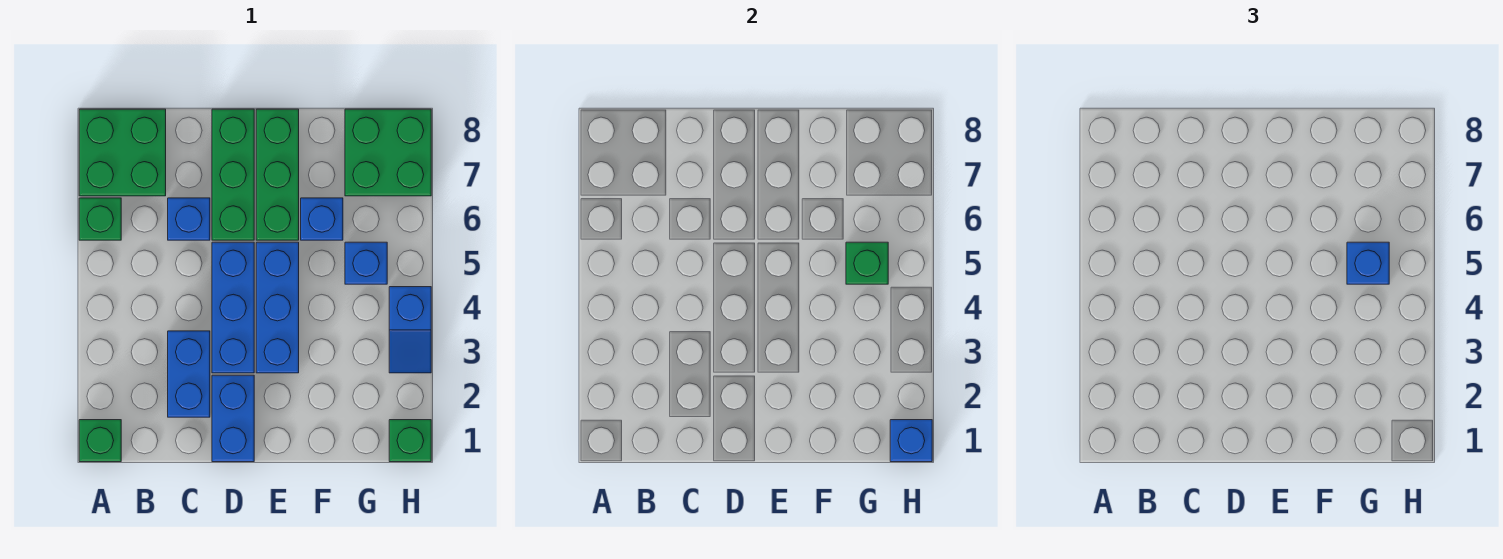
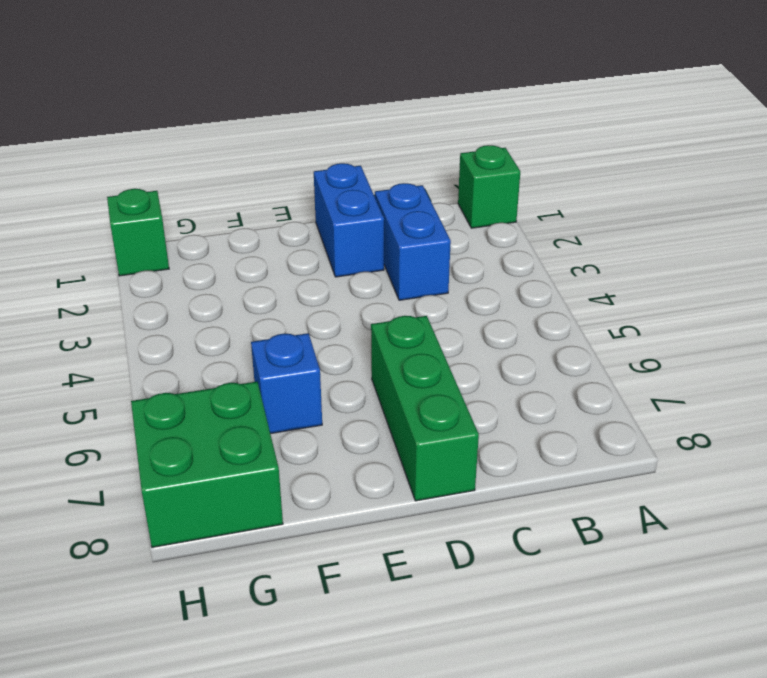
none -> green 1x1 brick [79,198,121,240]
none -> green 2x2 brick [79,109,166,196]
none -> blue 1x1 brick [168,198,210,240]

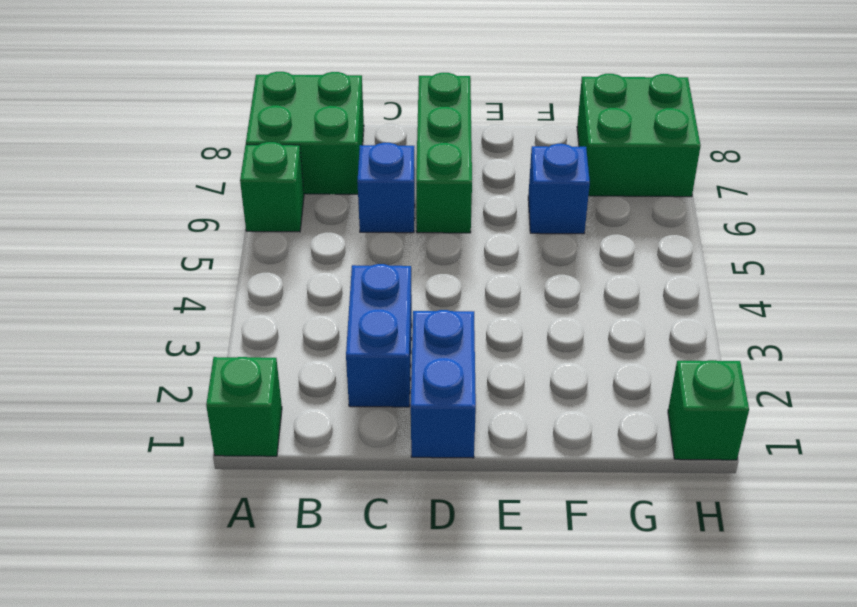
none -> blue 1x3 brick [212,242,254,373]
none -> blue 1x3 brick [256,242,299,373]
none -> green 1x3 brick [256,109,299,240]

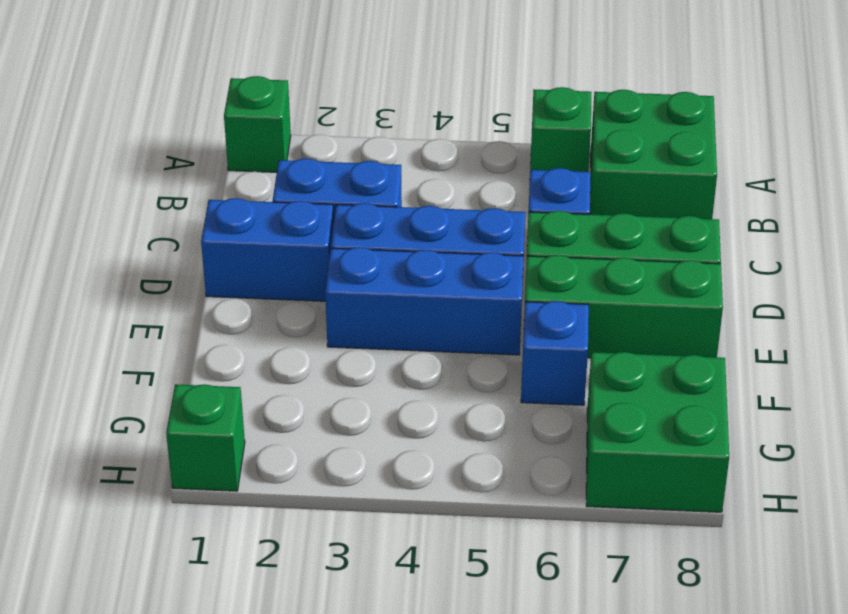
none -> blue 1x1 brick [345,242,387,284]
none -> blue 1x2 slope [389,287,431,373]
none -> green 1x1 brick [846,242,888,284]

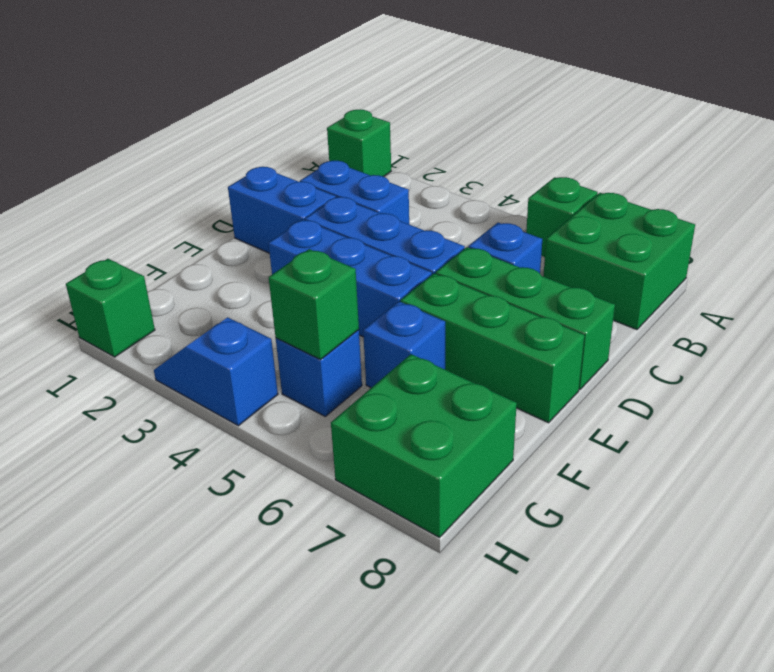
none -> blue 1x1 brick [890,420,932,462]
none -> blue 1x1 brick [1347,242,1389,284]

